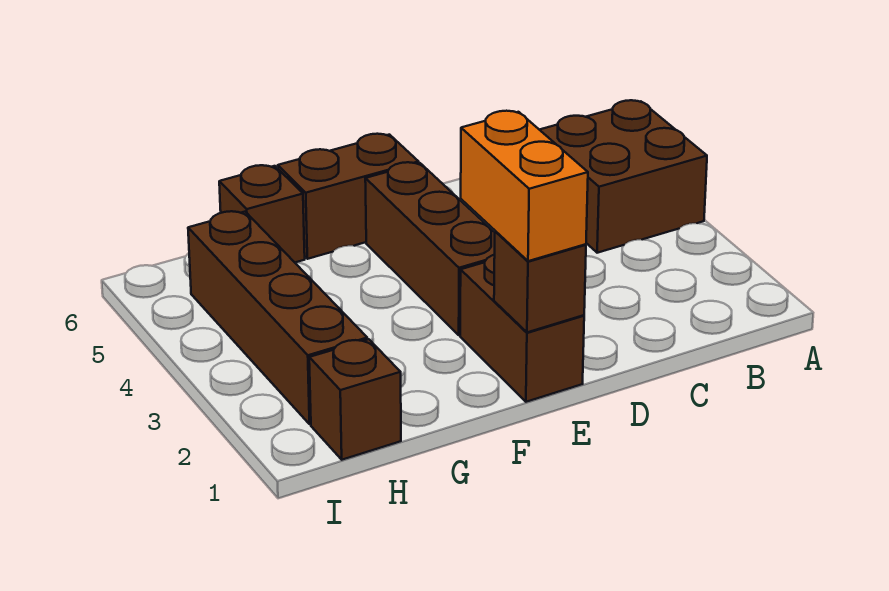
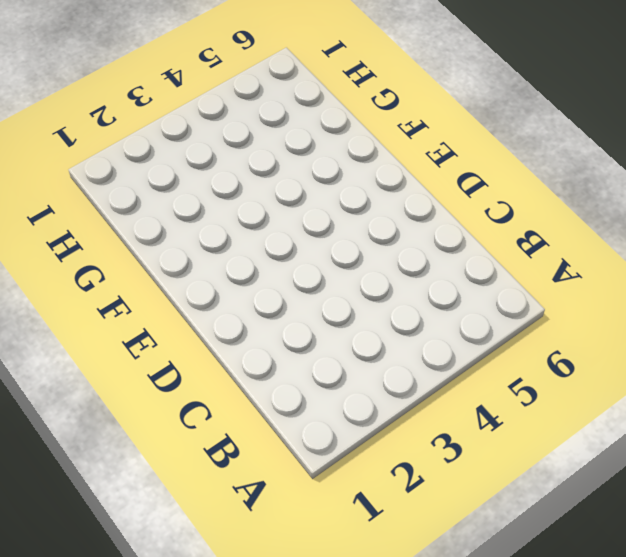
none -> brown 2x2 brick [540,100,707,253]
none -> brown 1x2 brick [460,255,584,402]

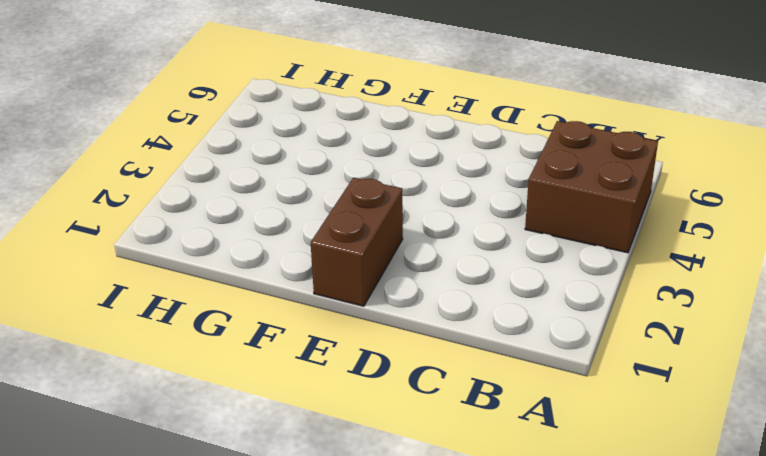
none -> brown 1x3 brick [365,162,495,335]
none -> brown 1x2 brick [278,134,419,259]

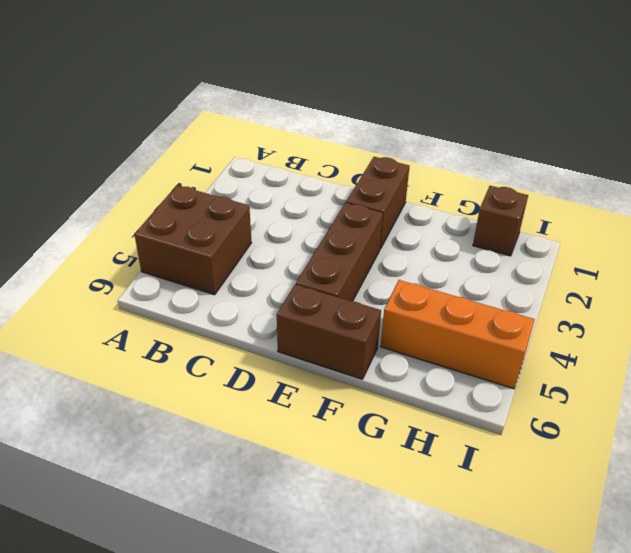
orange 1x3 brick [381,280,535,389] -> brown 1x4 brick [188,211,367,424]
none -> brown 1x1 brick [219,165,305,262]
none -> brown 1x1 brick [494,231,586,332]

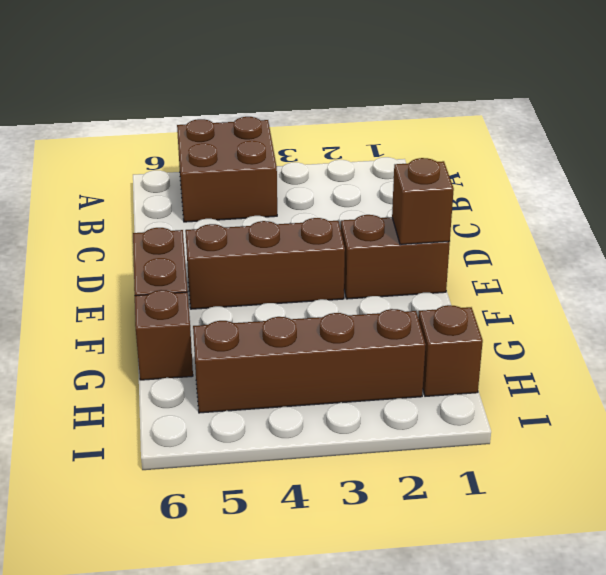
none -> orange 1x2 brick [461,111,588,261]

